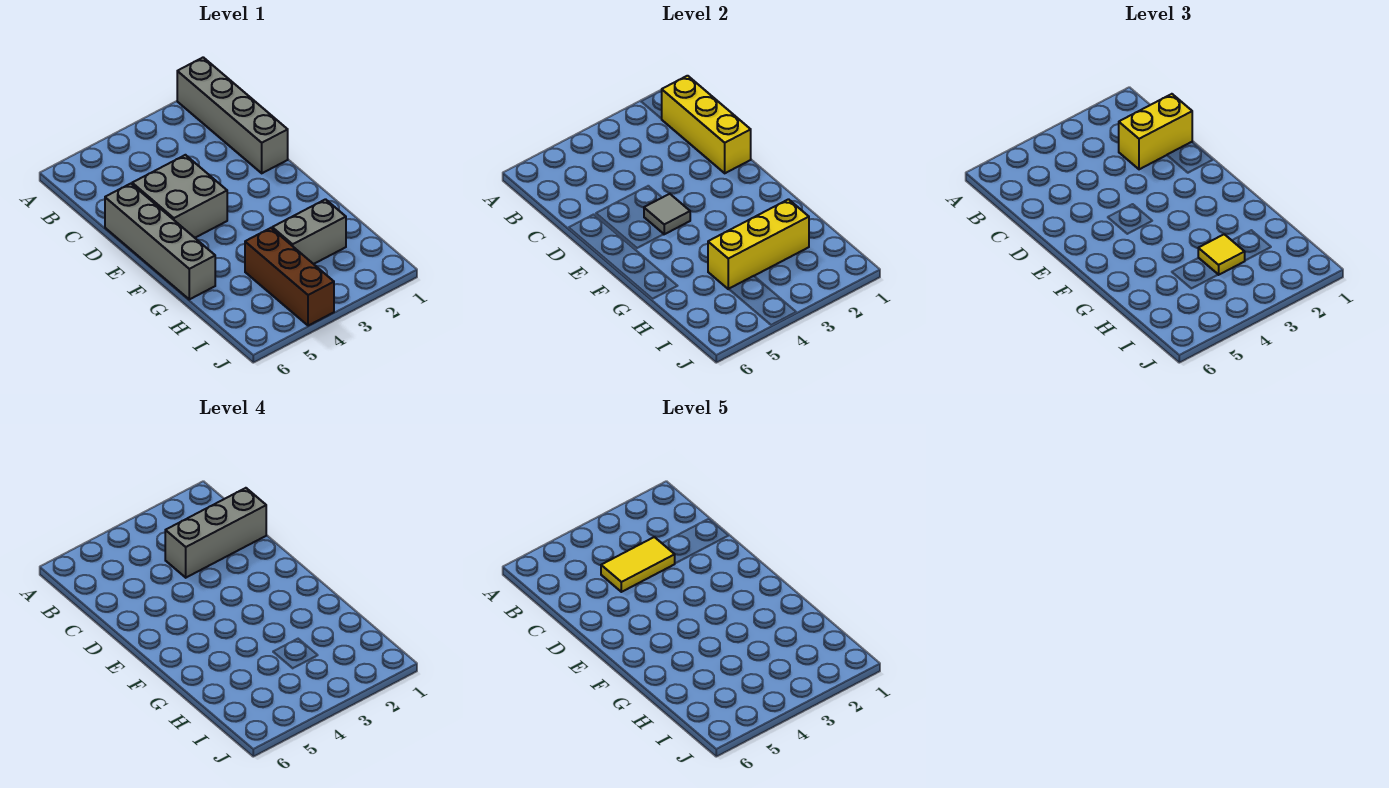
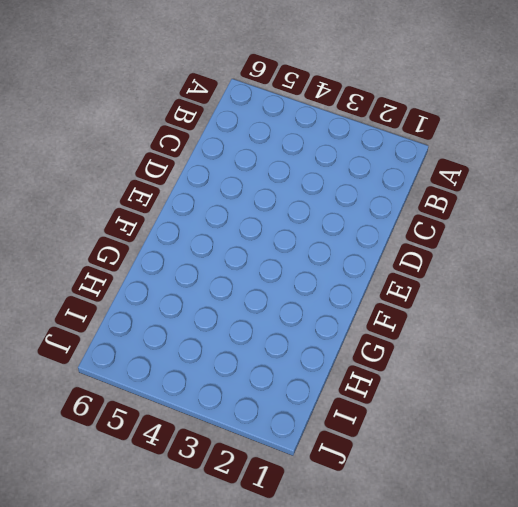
none -> grey 1x4 brick [177,57,288,173]
none -> grey 2x2 brick [132,155,227,238]
none -> grey 1x4 brick [105,184,215,299]

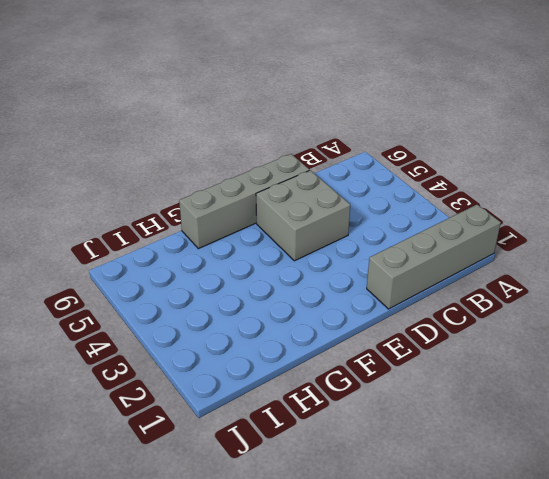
none -> grey 1x2 brick [272,199,346,264]
none -> brown 1x3 brick [245,228,334,326]
none -> yellow 1x3 brick [662,76,751,173]

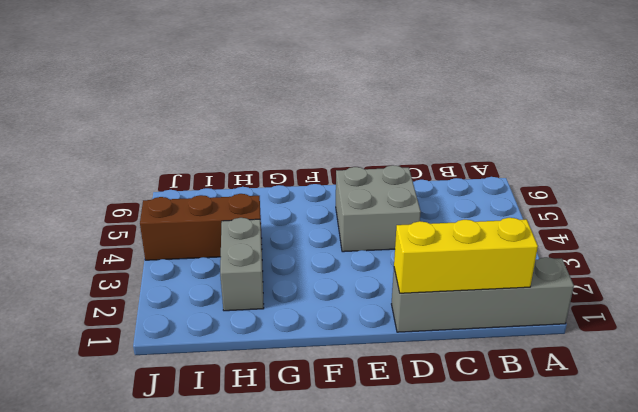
none -> grey 1x4 brick [105,184,215,299]
none -> grey 1x1 tile [644,194,690,234]
none -> yellow 1x3 brick [708,199,809,289]

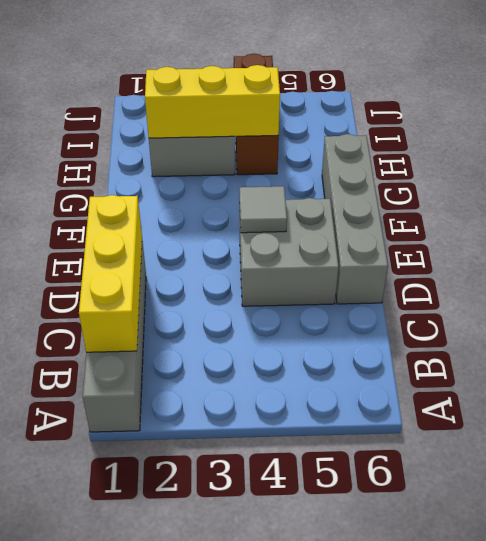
none -> yellow 1x2 brick [1119,94,1192,169]
none -> yellow 1x1 tile [1198,234,1245,275]
none -> grey 1x3 brick [165,488,266,578]

